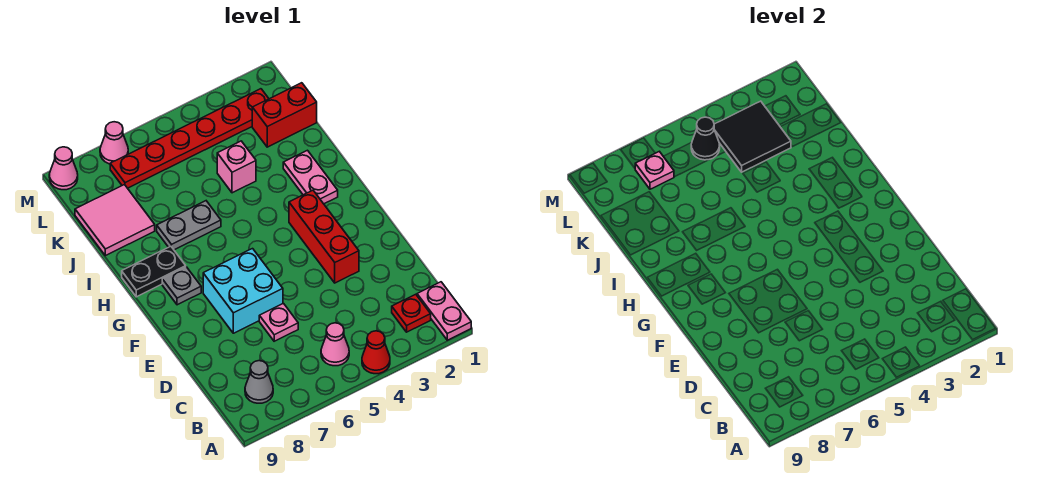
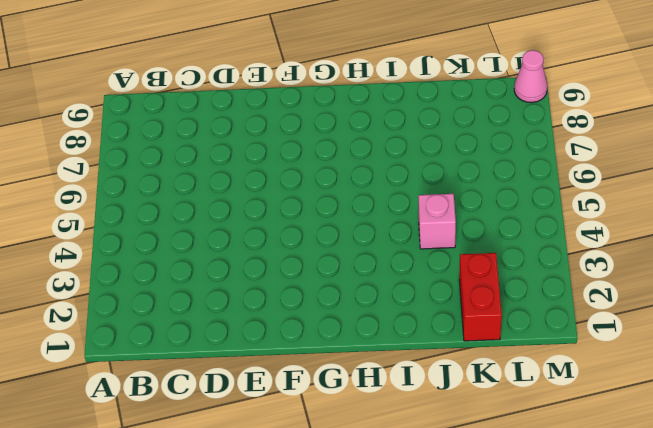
none -> pink 1x2 plate [417,282,471,340]
none -> red 1x1 cone [362,331,390,374]
none -> red 1x1 plate [392,294,431,332]

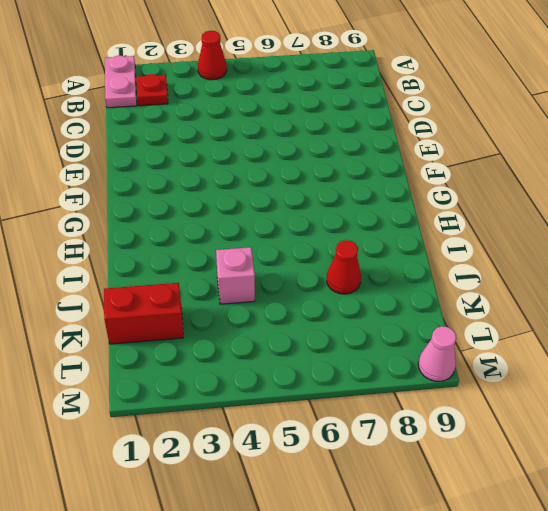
red 1x1 cone [327,240,361,294] -> none
none -> pink 1x1 cone [321,323,349,366]
none -> grey 1x1 cone [245,361,273,403]
none -> pink 1x1 plate [259,304,298,341]

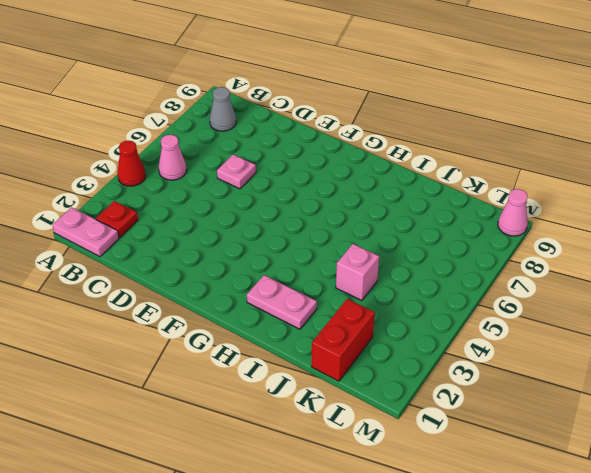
none -> red 1x3 brick [289,190,359,283]
none -> cyan 2x2 brick [203,249,283,333]
none -> grey 1x1 plate [162,267,201,305]

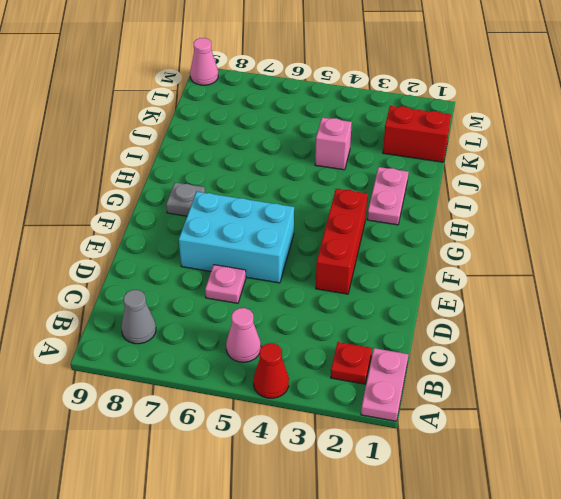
cyan 2x3 brick [179,192,294,283] -> cyan 2x2 brick [203,249,283,333]
none -> black 1x2 plate [122,246,186,297]
none -> grey 1x2 plate [157,201,221,250]
none -> pink 2x2 tile [75,185,155,256]

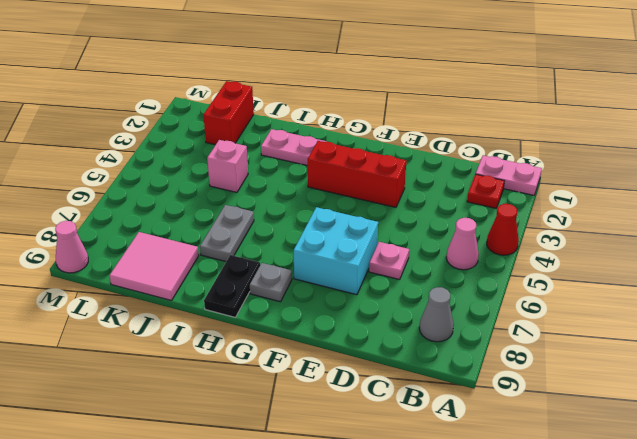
none -> red 1x6 plate [110,89,269,188]
none -> pink 1x1 cone [100,122,128,164]
none -> black 2x2 tile [714,101,791,172]

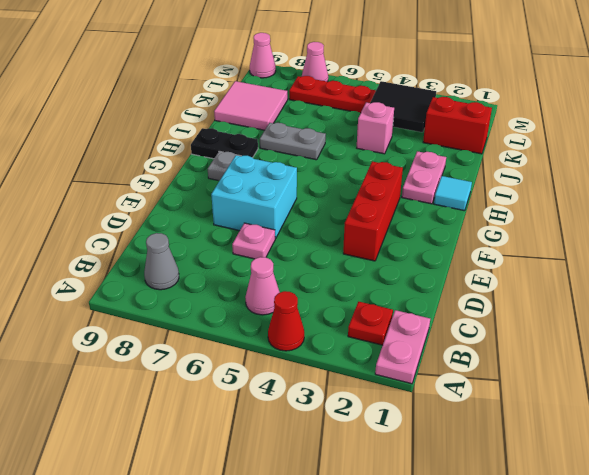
cyan 1x1 tile [434,176,472,211] -> none
none -> black 1x1 cone [691,117,720,160]
none -> pink 1x1 plate [635,151,674,189]

